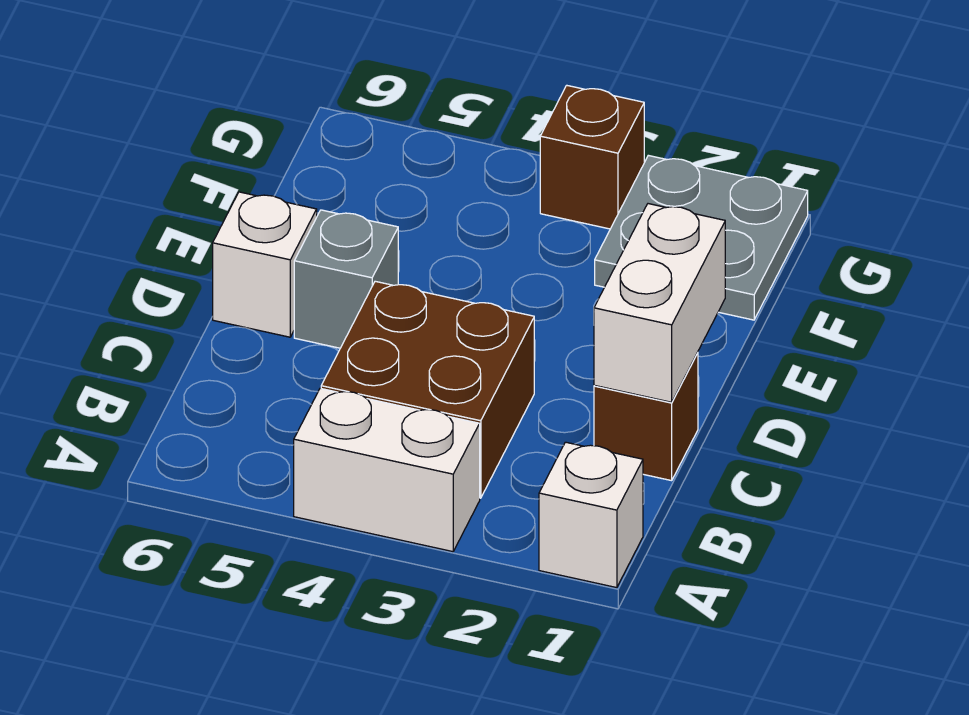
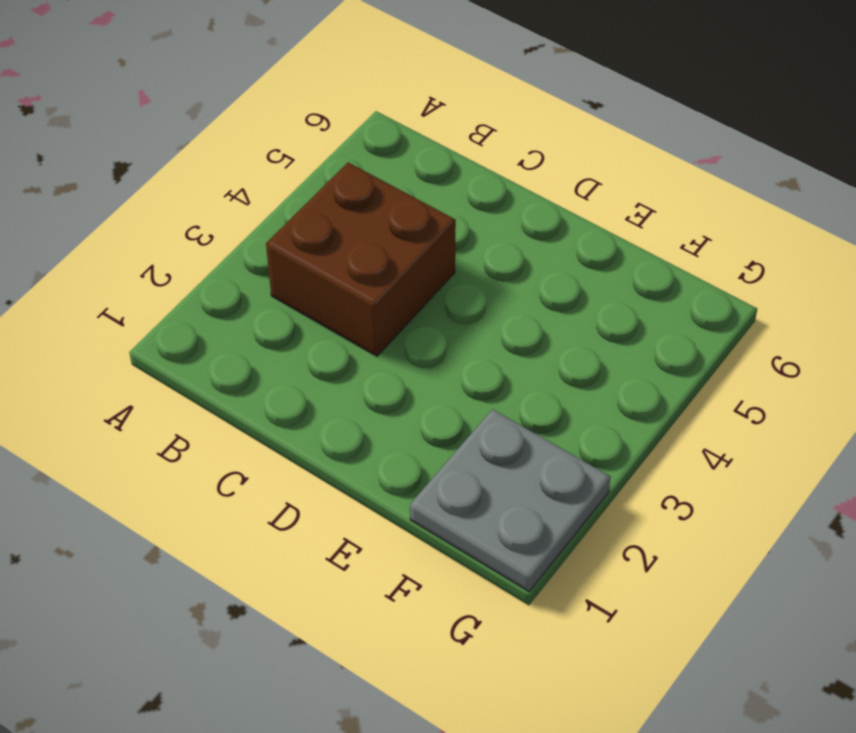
none -> white 1x1 brick [539,442,643,588]
none -> white 1x2 brick [294,388,480,552]

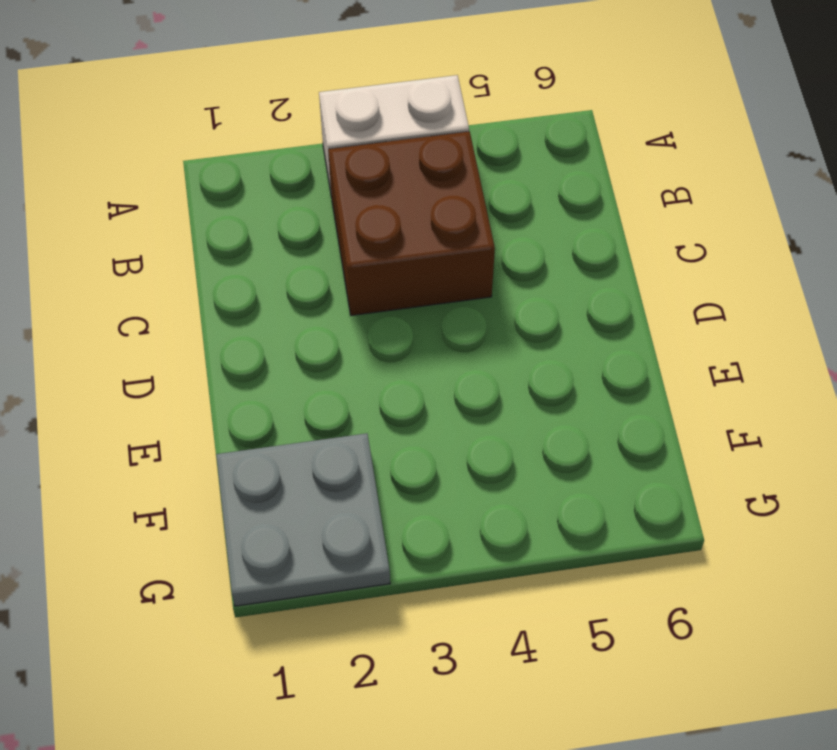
none -> white 1x1 brick [539,442,643,588]
none -> brown 1x1 brick [594,353,698,481]

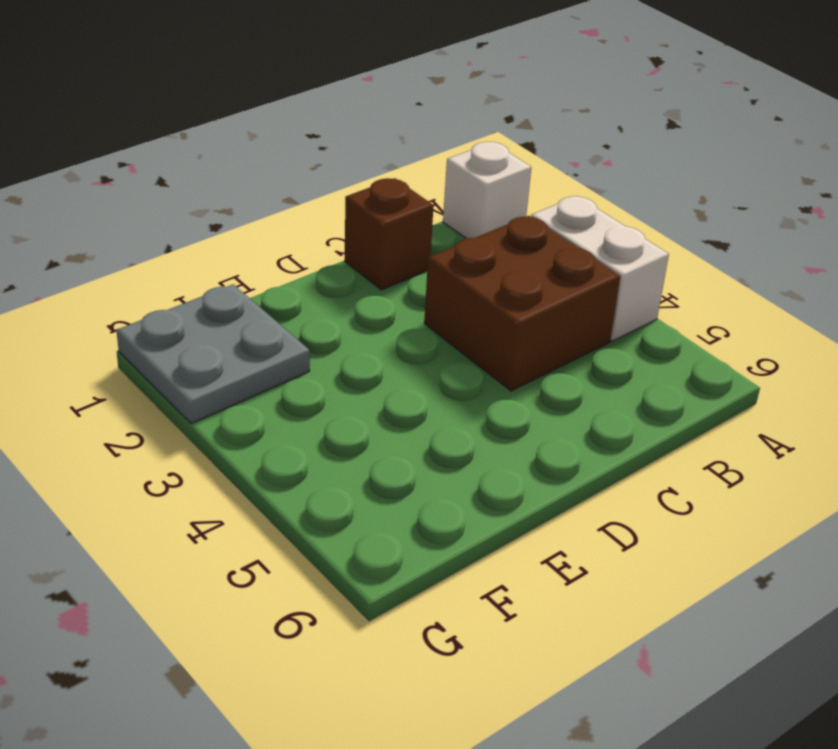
none -> grey 1x1 brick [294,210,398,348]
none -> white 1x1 brick [213,192,317,337]

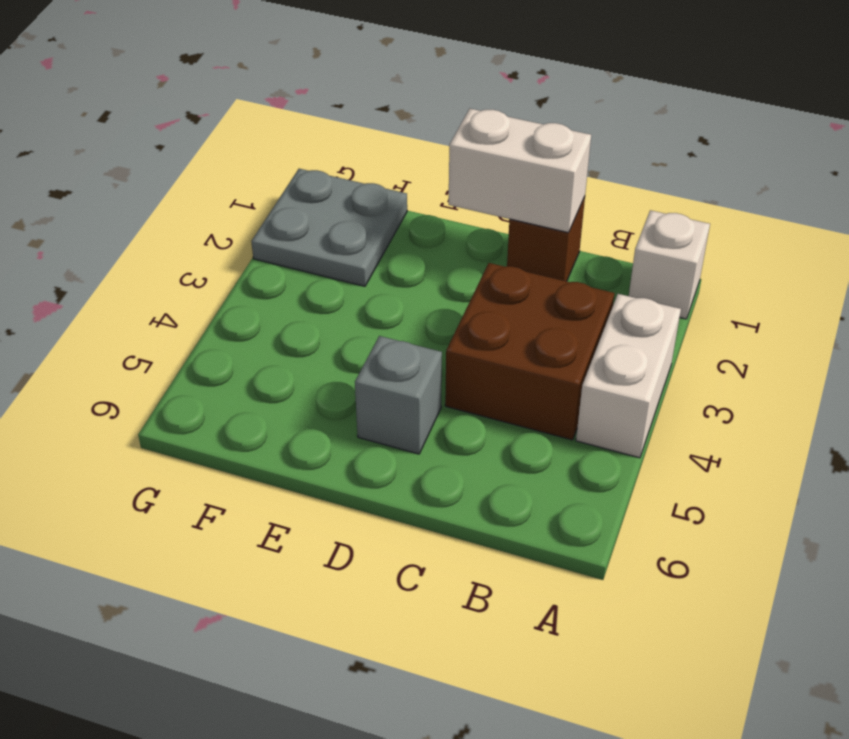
none -> white 1x1 brick [213,192,317,337]
none -> brown 1x1 brick [540,85,644,229]

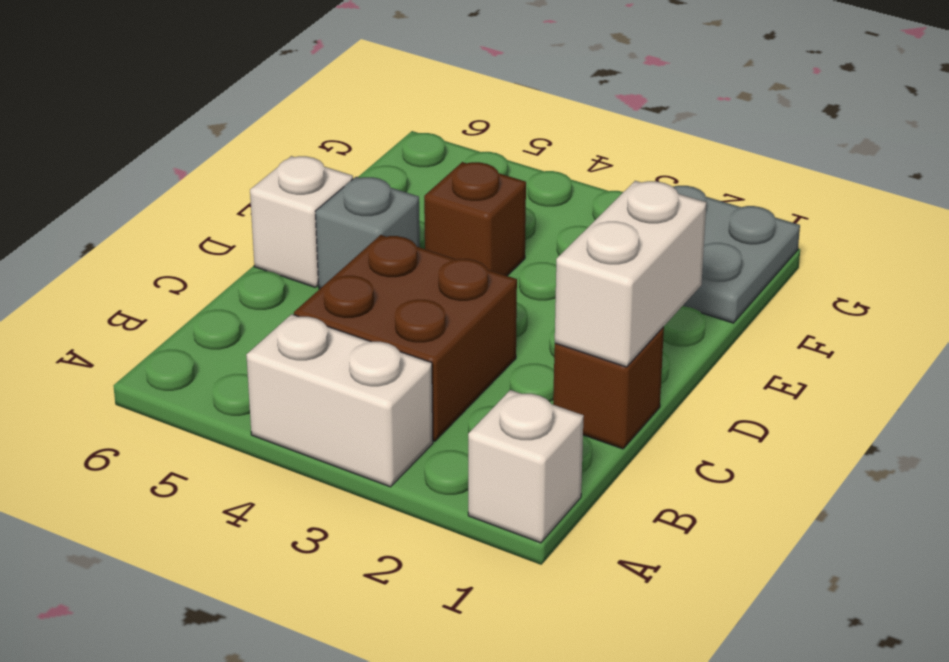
brown 1x1 brick [424,162,526,276] -> brown 1x1 brick moved to [540,85,644,229]

